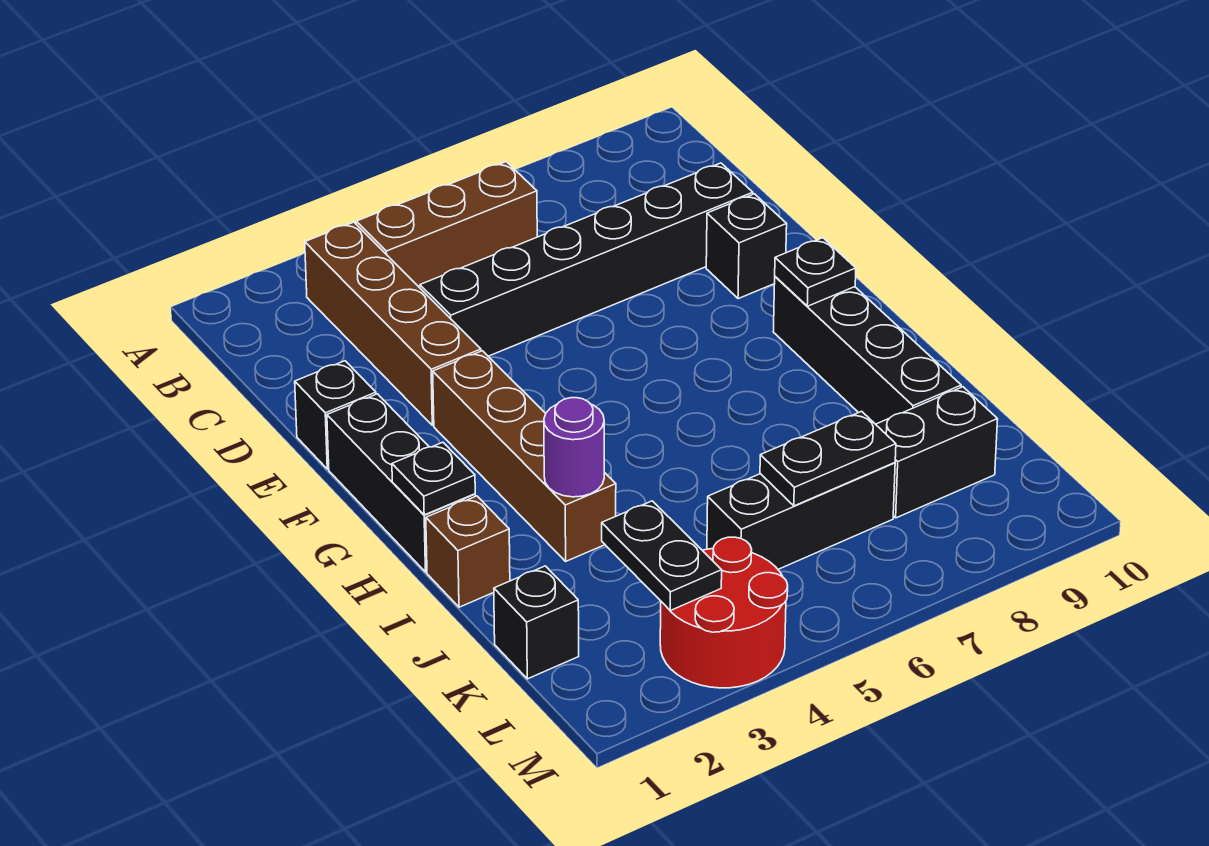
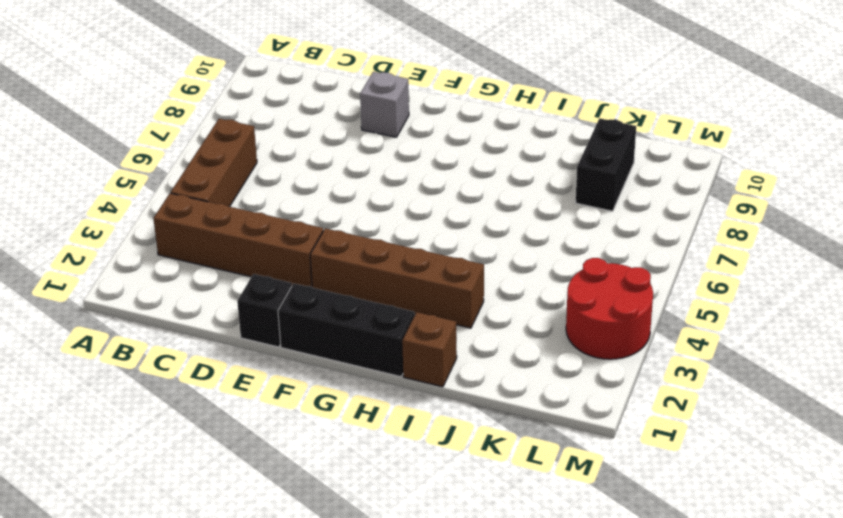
grey 1x1 brick [360,72,409,137] -> black 1x1 brick [706,194,787,299]
none -> black 1x6 brick [420,163,753,356]
none -> black 1x4 brick [773,277,961,424]
none -> black 1x1 brick [494,566,579,679]

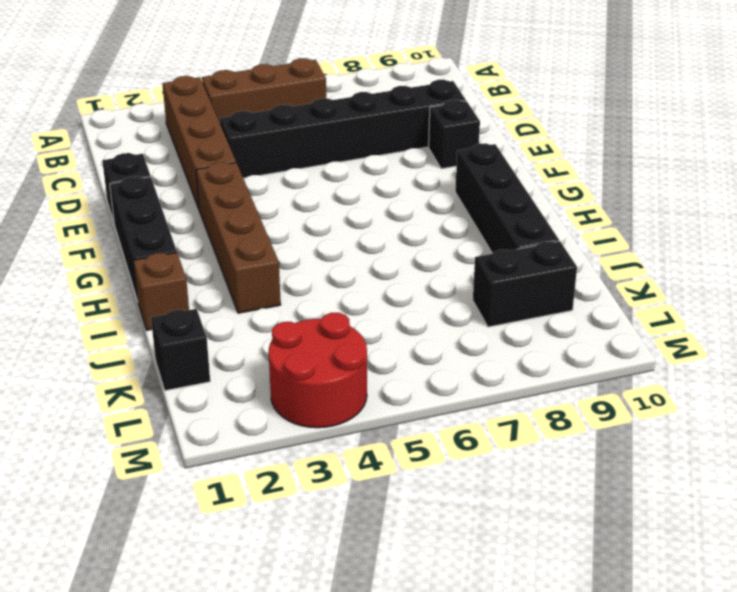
none -> black 1x3 brick [707,463,895,569]
none -> black 1x1 plate [775,238,856,306]
none -> black 1x1 plate [392,442,475,515]

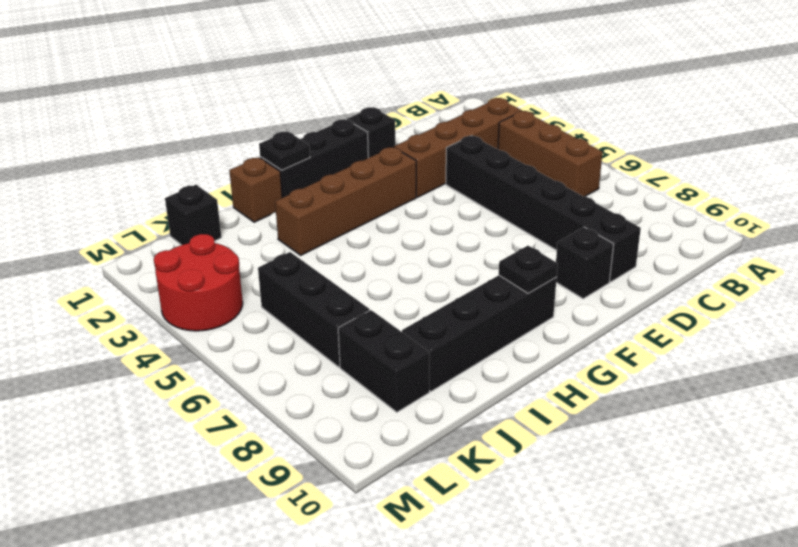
none -> purple 1x1 round brick [544,398,604,497]
none -> black 1x2 plate [602,501,722,610]
none -> black 1x2 plate [760,411,896,506]

